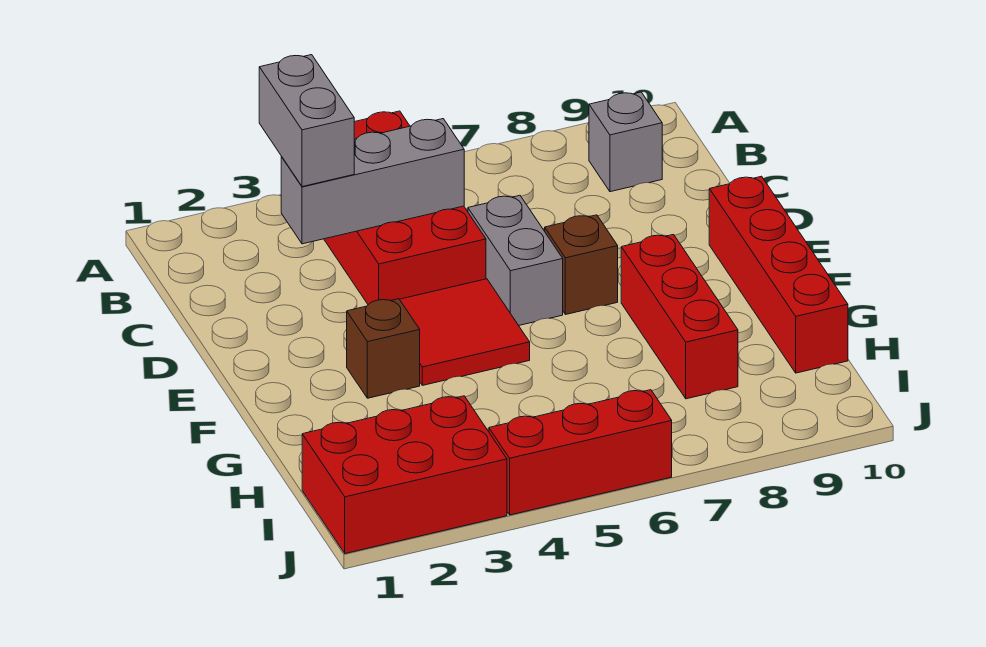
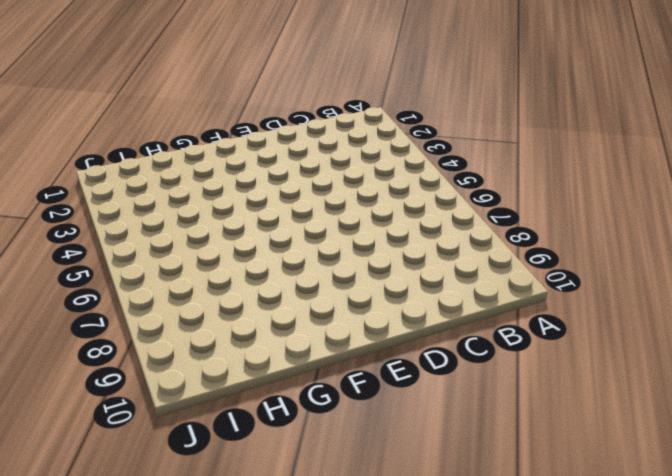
none -> red 2x4 brick [324,111,486,304]
none -> grey 1x1 brick [589,92,662,192]
none -> grey 1x2 brick [468,195,563,325]

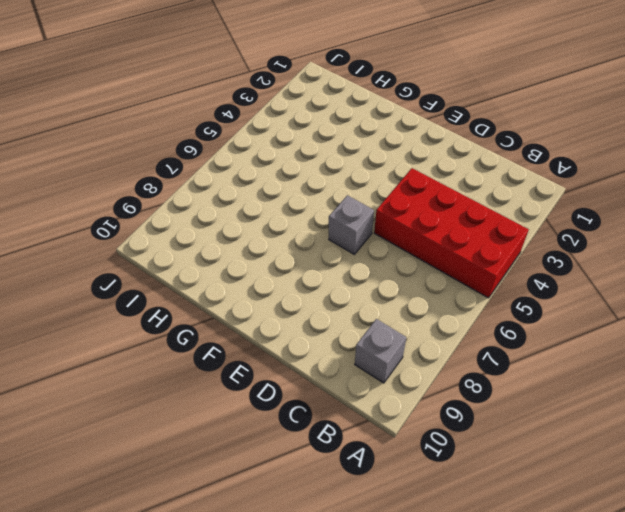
grey 1x1 brick [329,195,374,254] -> grey 1x2 brick [468,195,563,325]
none -> red 2x2 tile [400,279,530,385]
none -> brown 1x1 brick [545,215,618,315]
none -> red 1x4 brick [709,176,848,373]

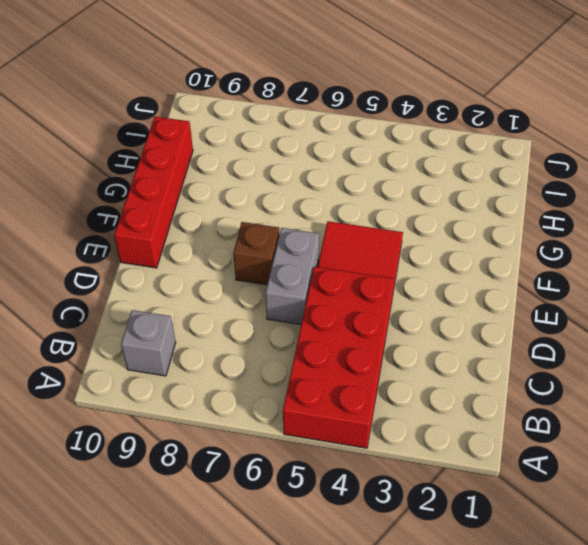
none -> brown 1x1 brick [347,299,420,398]
none -> red 1x3 brick [621,235,738,399]
none -> red 2x3 brick [302,396,507,554]

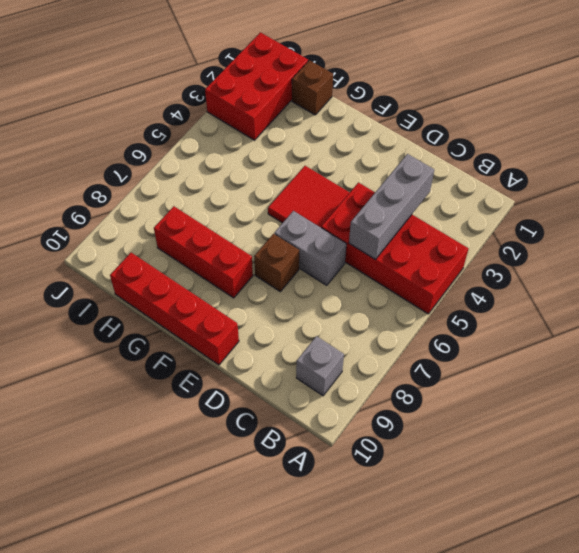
brown 1x1 brick [292,60,333,115] -> brown 1x1 brick moved to [347,299,420,398]
none -> red 1x3 brick [489,390,672,515]
none -> grey 1x2 brick [259,55,354,187]

